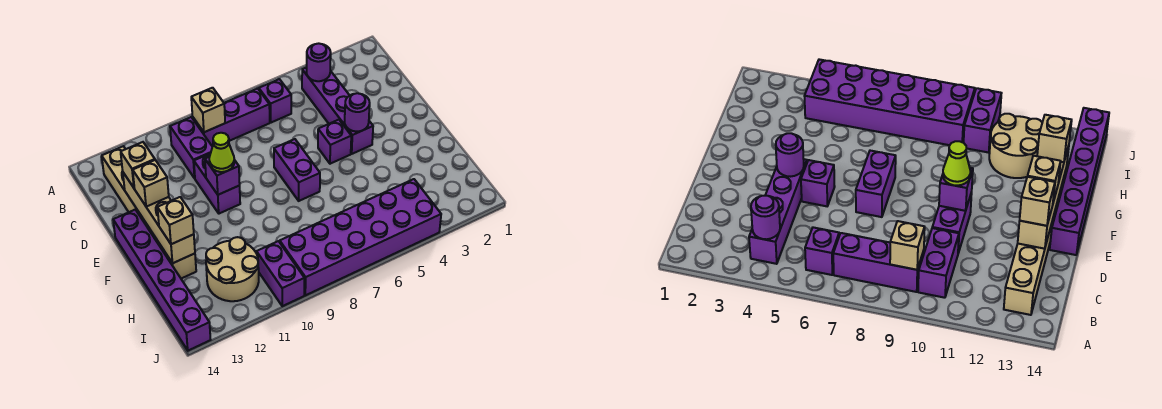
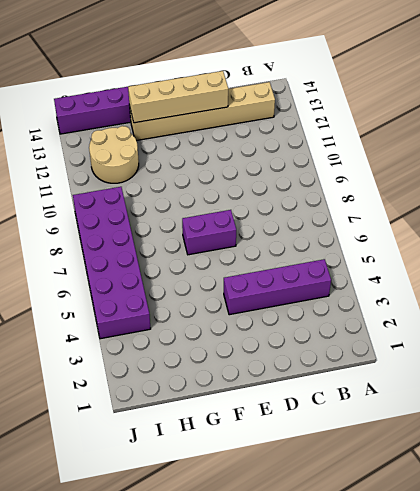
none -> purple 1x1 brick [259,79,291,123]
none -> purple 1x3 brick [193,88,270,146]
none -> purple 1x2 brick [170,117,212,178]

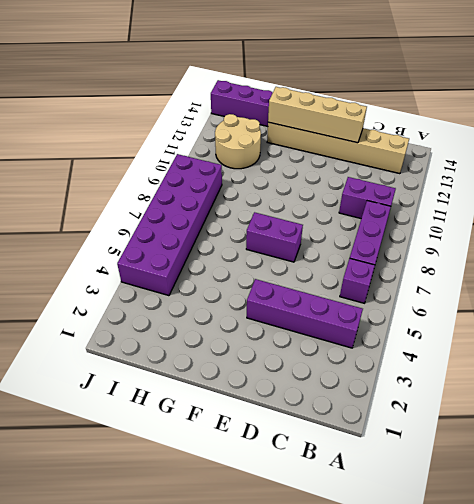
none -> purple 1x2 brick [194,154,240,214]
none -> purple 1x1 brick [318,120,351,164]
none -> purple 1x2 brick [257,241,304,306]

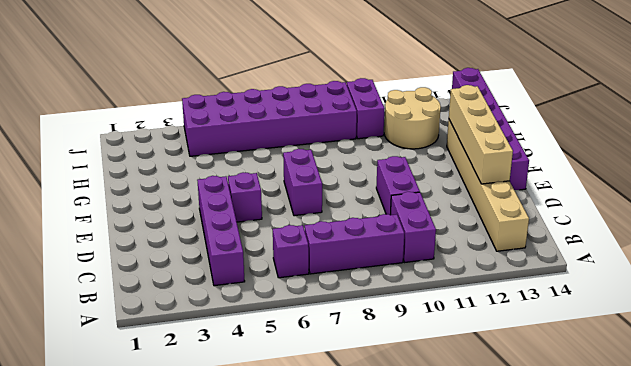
none -> purple 1x1 round brick [307,43,331,81]
none -> tan 1x1 brick [191,88,225,132]
none -> purple 1x1 round brick [345,93,370,132]

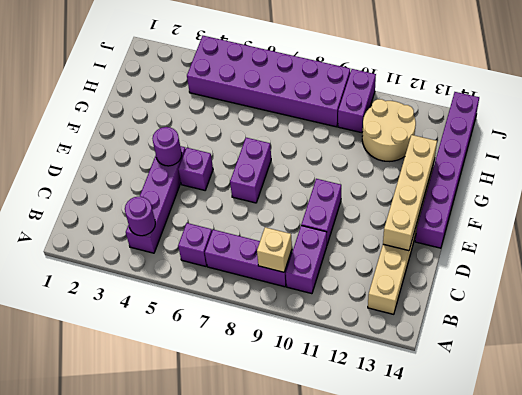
none -> purple 1x1 brick [205,157,240,195]
none -> tan 1x1 brick [121,142,155,188]
none -> lime 1x1 cone [209,133,234,172]

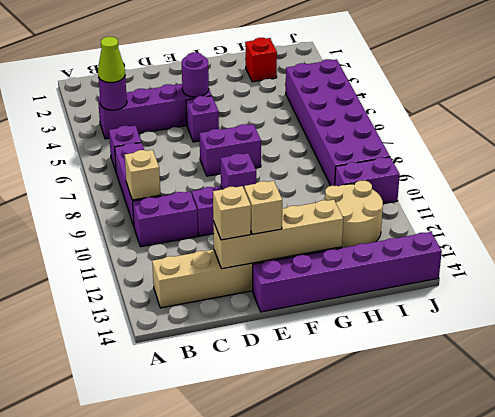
lime 1x1 cone [98,37,125,83] -> lime 1x1 cone moved to [209,133,234,172]
red 1x1 brick [245,38,277,82] -> none
none -> tan 1x1 brick [157,197,194,244]

